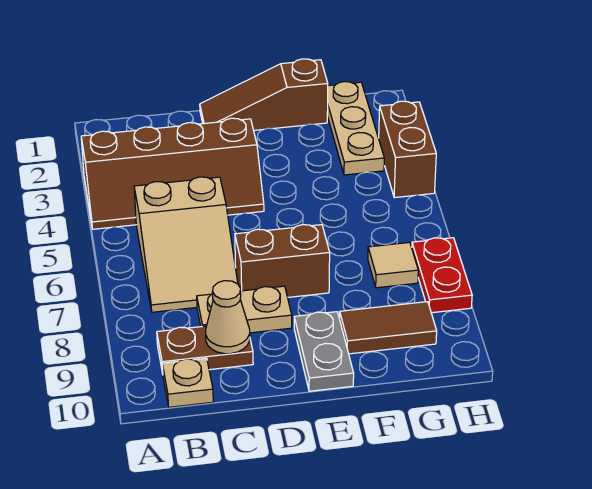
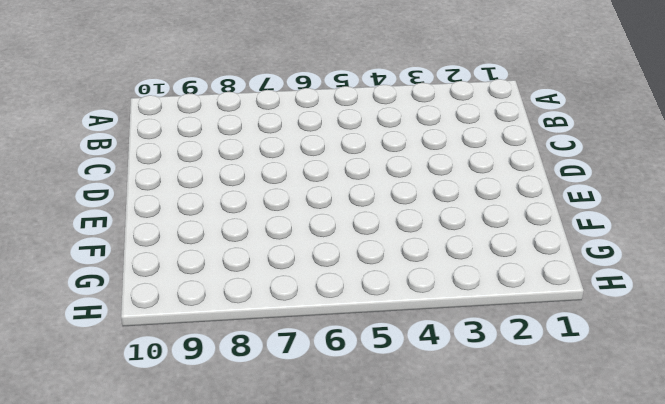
none -> brown 2x4 slope [81,118,264,229]
none -> tan 2x3 slope [134,177,238,312]
none -> brown 1x2 plate [157,326,253,373]

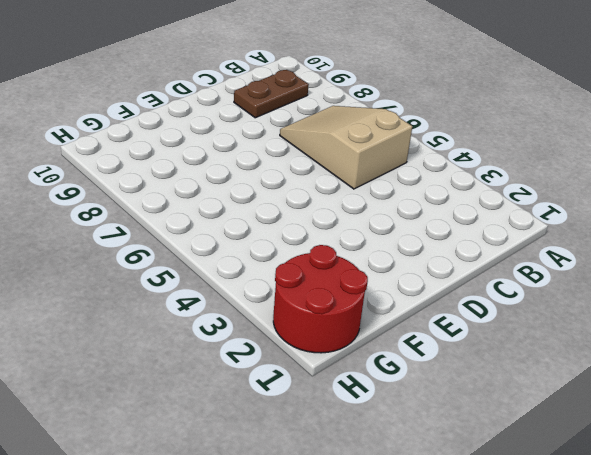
red 2x2 round brick [273,245,368,353] -> tan 1x3 plate [327,82,384,175]
none -> brown 2x4 slope [81,118,264,229]
none -> tan 1x1 plate [162,358,213,407]
none -> tan 1x2 plate [197,286,292,333]

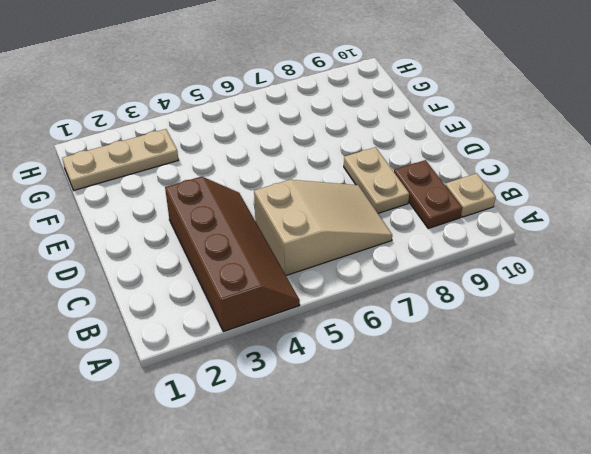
none -> brown 1x3 slope [200,59,328,130]
none -> brown 1x2 brick [235,225,330,297]
none -> grey 1x2 plate [294,312,354,391]

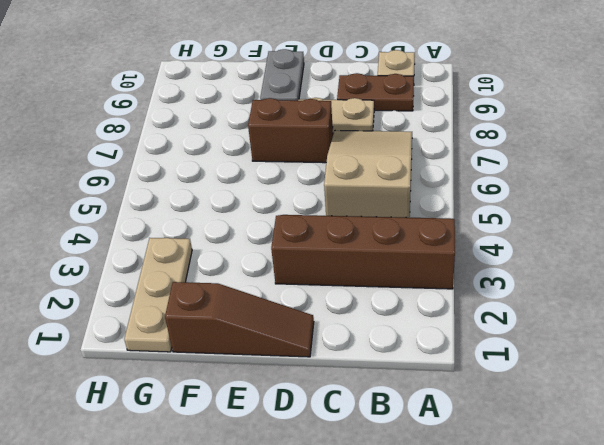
none -> brown 1x2 tile [340,302,437,354]
none -> tan 1x1 tile [368,242,418,288]
none -> brown 1x2 brick [379,101,436,198]

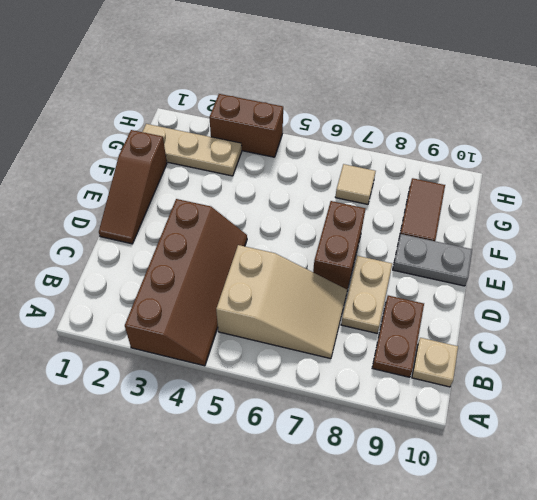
none -> red 1x2 plate [412,238,472,313]
none -> tan 1x1 cone [206,281,250,354]

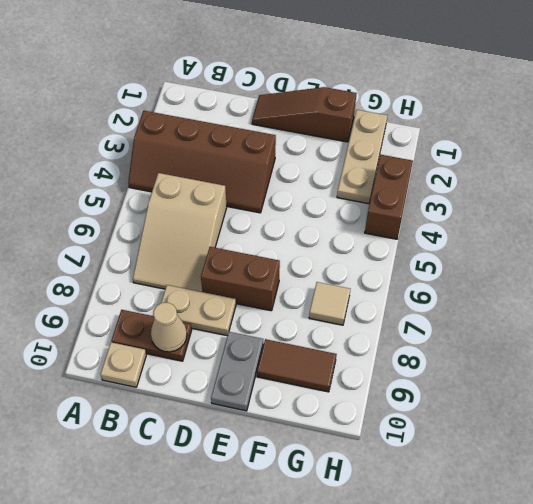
none -> red 1x2 plate [412,238,472,313]

